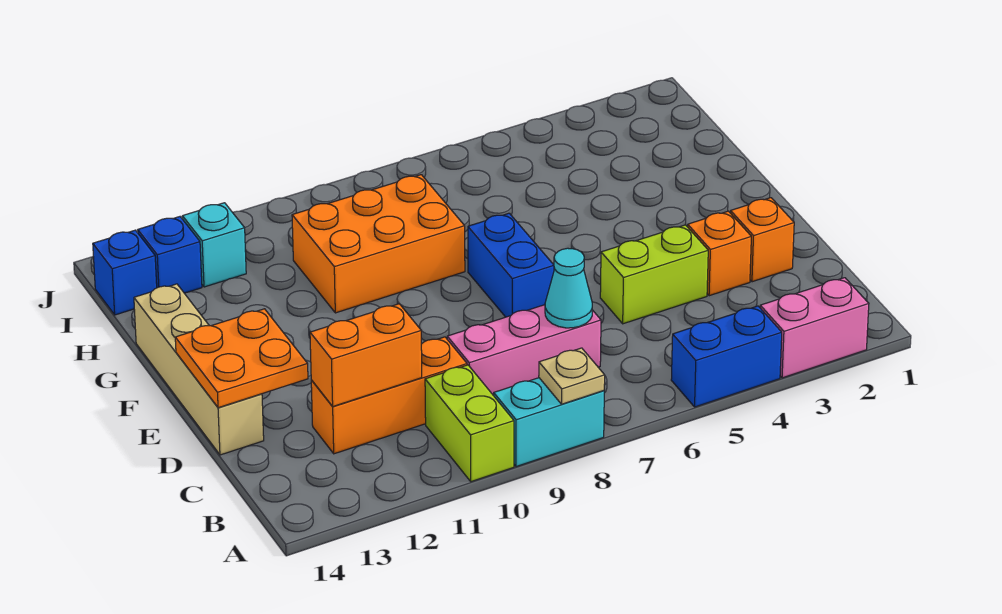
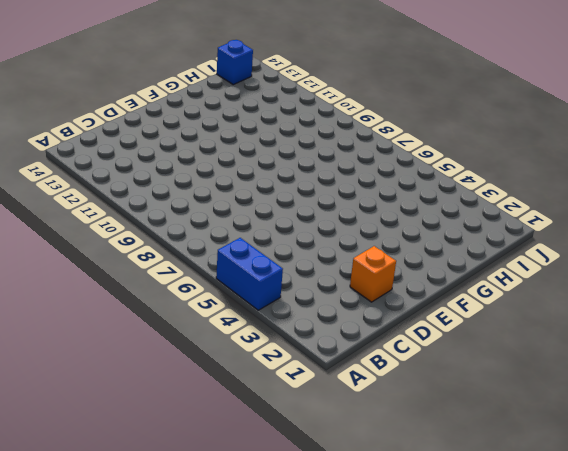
none -> pink 1x2 brick [760,278,869,378]
none -> cyan 1x2 brick [494,378,604,467]
none -> lime 1x2 brick [425,365,514,482]

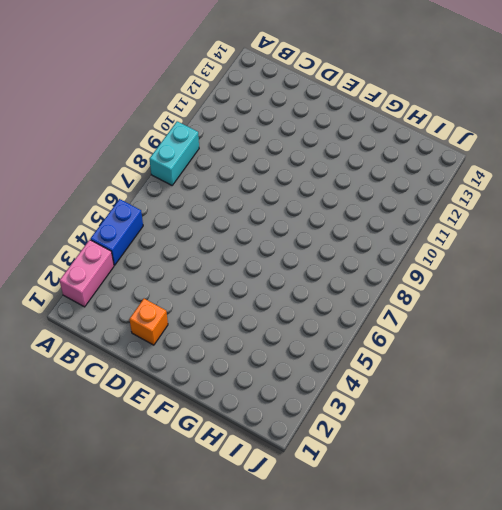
none -> lime 1x2 brick [425,365,514,482]
none -> pink 1x3 brick [447,305,601,396]
none -> orange 1x3 brick [311,337,467,454]

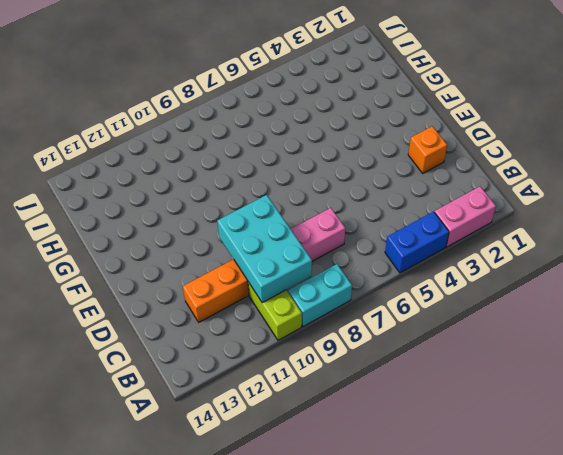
cyan 2x3 brick [217,195,312,303] -> none
none -> orange 1x1 brick [688,211,751,296]
none -> lime 1x2 brick [600,225,708,324]
none -> tan 1x4 brick [134,284,264,455]

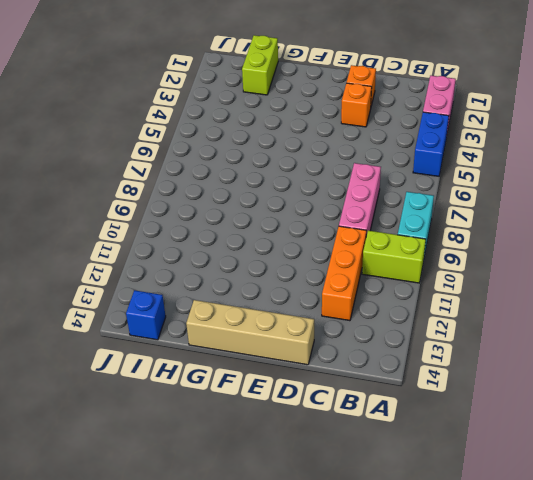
lime 1x2 brick [242,35,278,95] -> lime 1x2 brick moved to [600,225,708,324]
none -> blue 1x2 brick [468,213,554,317]
none -> orange 2x3 brick [292,175,465,313]
none -> cyan 1x1 brick [182,203,246,287]

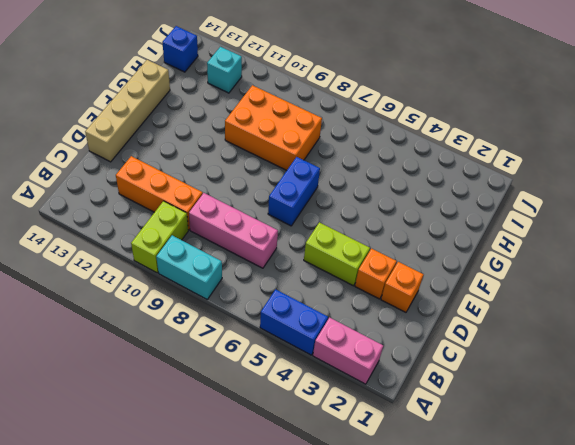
none -> blue 1x1 brick [138,217,202,293]
none -> tan 1x1 plate [539,348,605,404]
none -> cyan 1x1 cone [545,248,592,328]

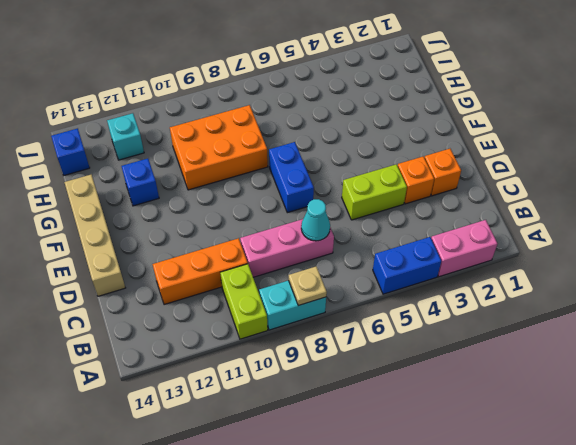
blue 1x1 brick [122,158,159,206] -> blue 1x1 brick moved to [138,217,202,293]
none -> orange 1x2 brick [310,304,422,406]
none -> orange 2x2 plate [175,309,308,408]

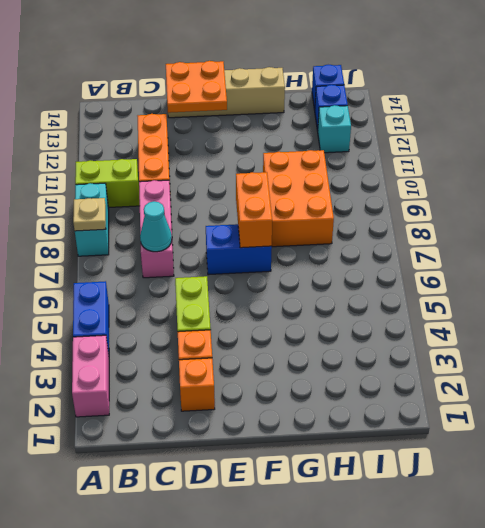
orange 1x2 brick [236,172,272,248] -> orange 1x2 brick moved to [310,304,422,406]

